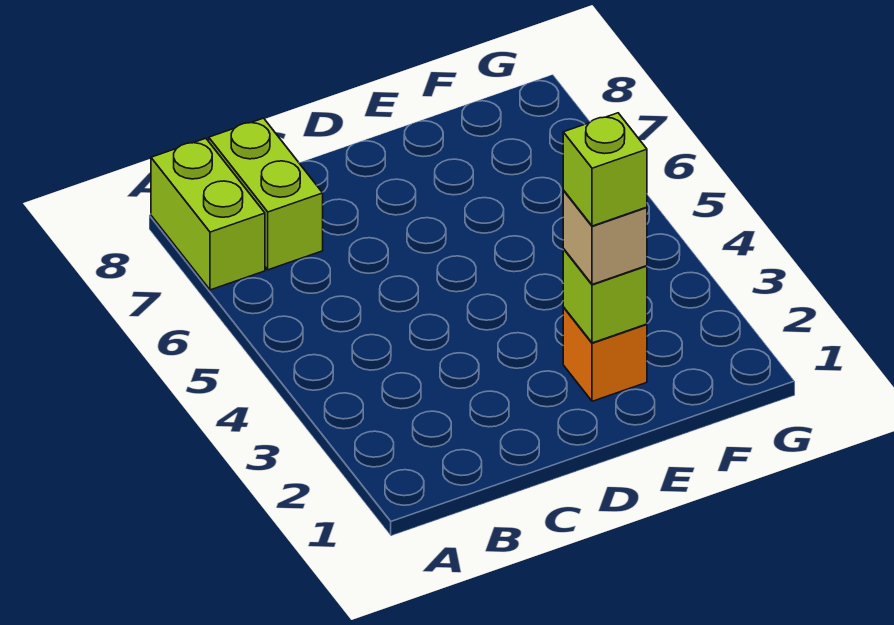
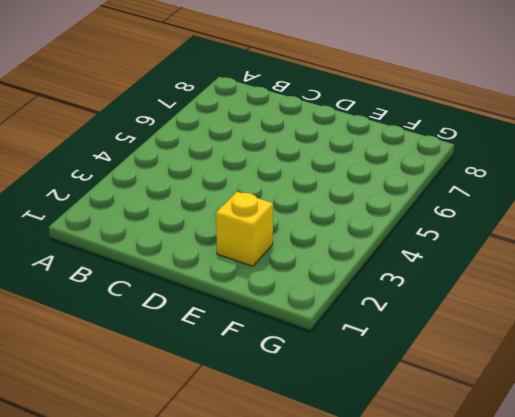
yellow 1x1 brick [216,192,273,266] -> orange 1x1 brick [563,307,647,401]
none -> lime 1x2 brick [151,138,265,290]
none -> lime 1x2 brick [209,118,323,270]

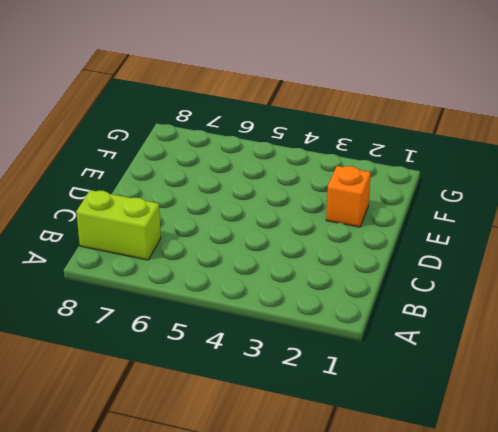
none -> lime 1x2 brick [151,138,265,290]
none -> lime 1x1 brick [563,249,647,343]

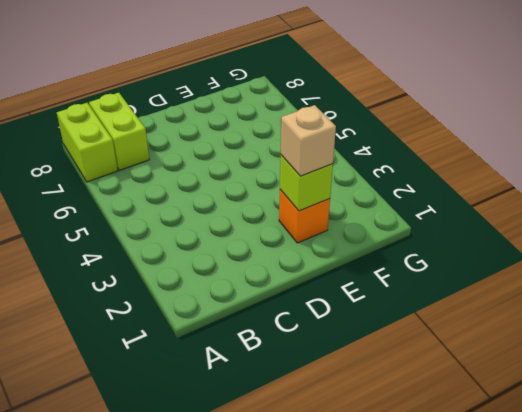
none -> lime 1x1 brick [563,113,647,226]

